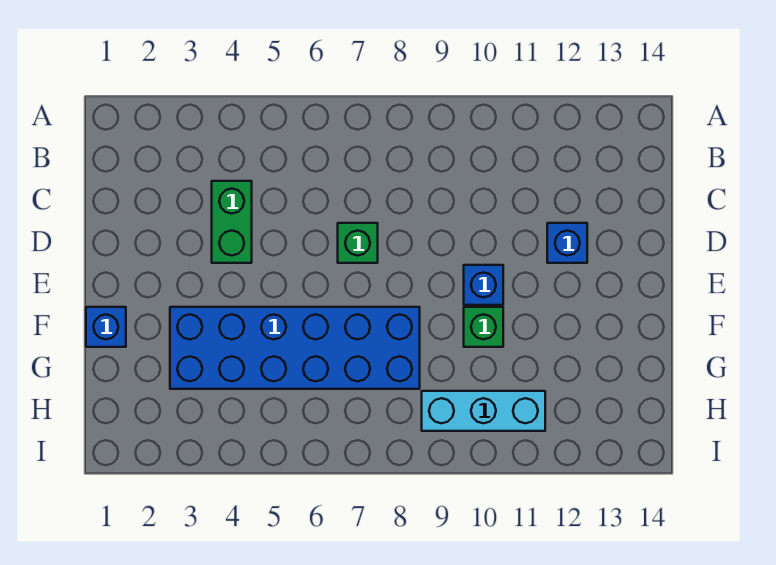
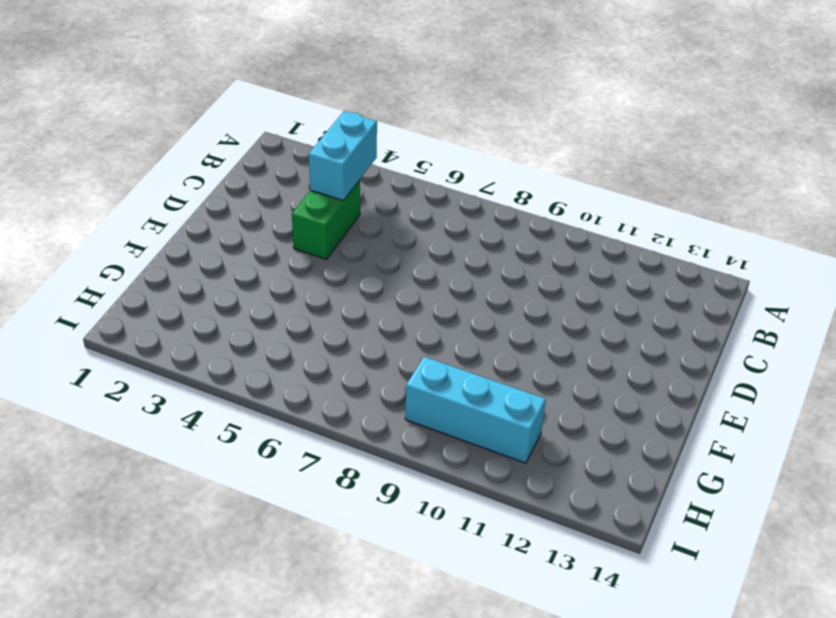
cyan 1x2 brick [309,111,377,201] -> none
none -> green 1x1 brick [338,223,378,263]
none -> blue 1x1 brick [547,223,587,263]

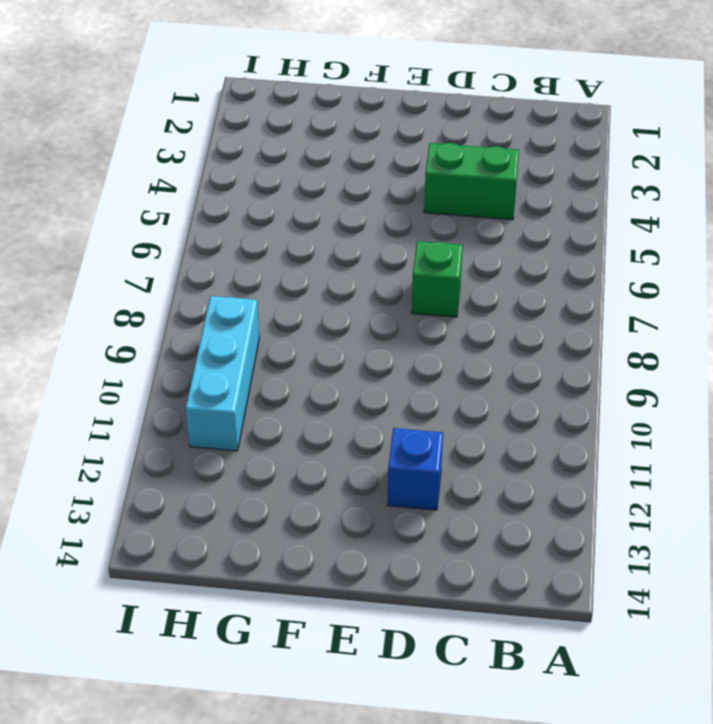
none -> blue 1x1 brick [464,265,503,305]
none -> blue 1x1 brick [86,307,126,347]

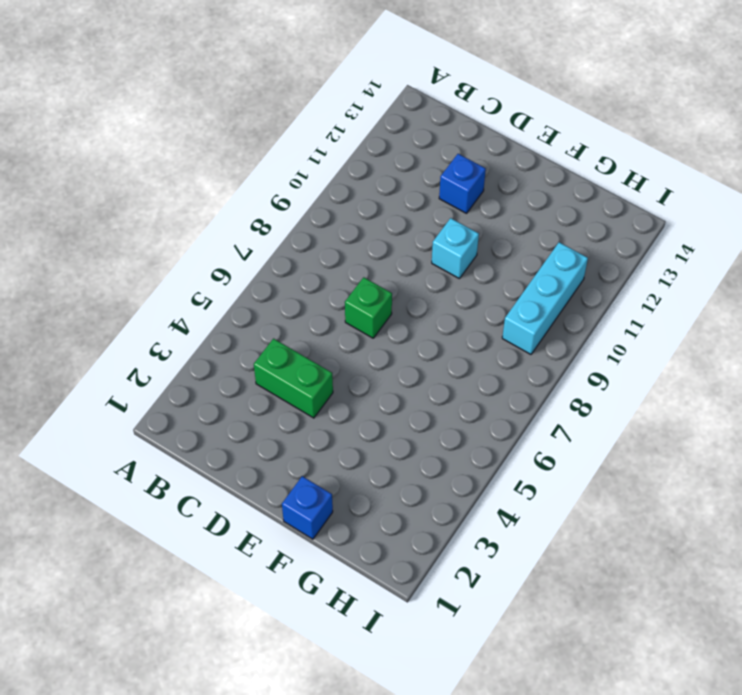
cyan 1x1 brick [432,218,479,278] -> blue 1x1 brick [464,265,503,305]
none -> blue 2x6 brick [170,307,420,389]
none -> green 1x1 brick [464,307,503,347]

